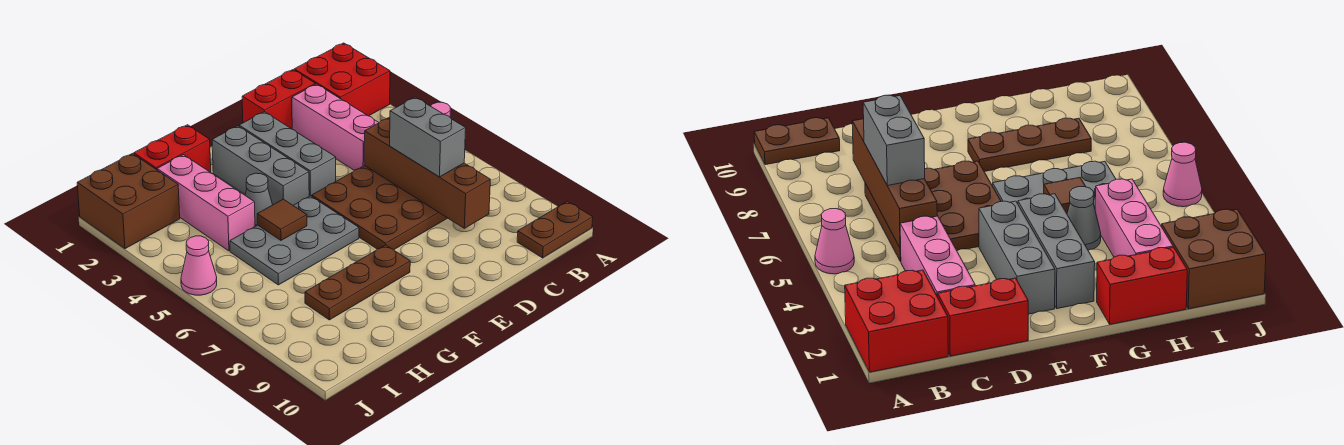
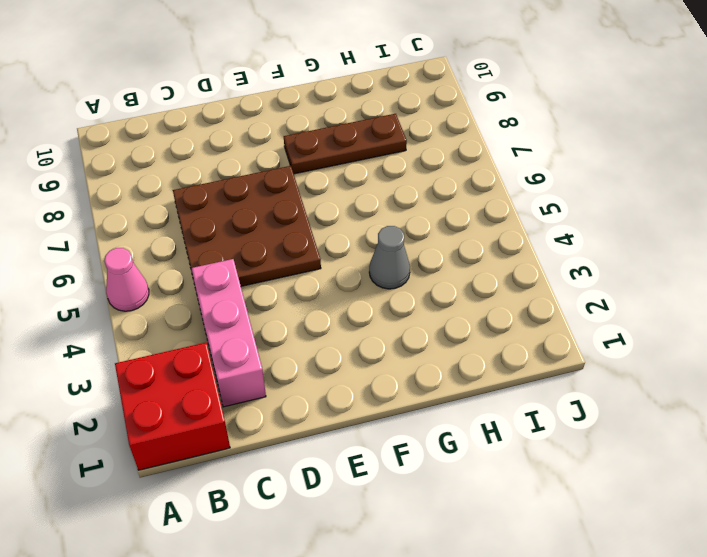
none -> brown 1x2 plate [517,201,593,258]
none -> red 1x2 brick [242,70,315,129]
none -> grey 1x3 brick [239,112,336,196]

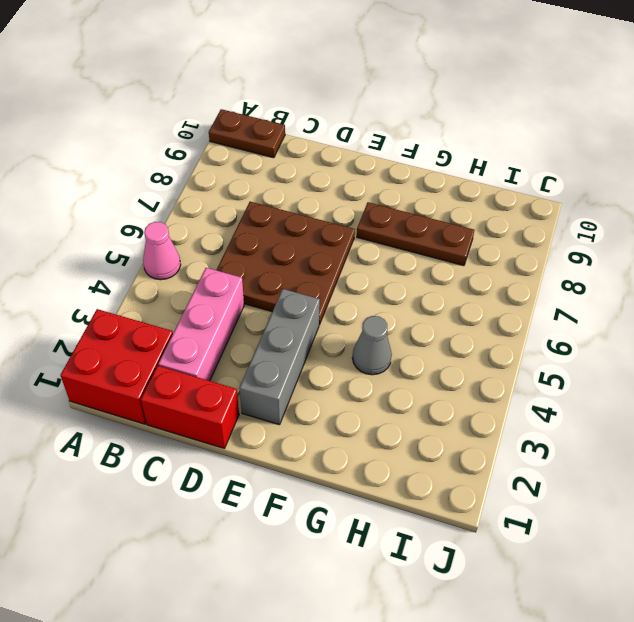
none -> grey 1x3 brick [212,126,309,205]
none -> grey 2x3 plate [230,196,359,285]
none -> red 1x2 brick [134,125,211,172]

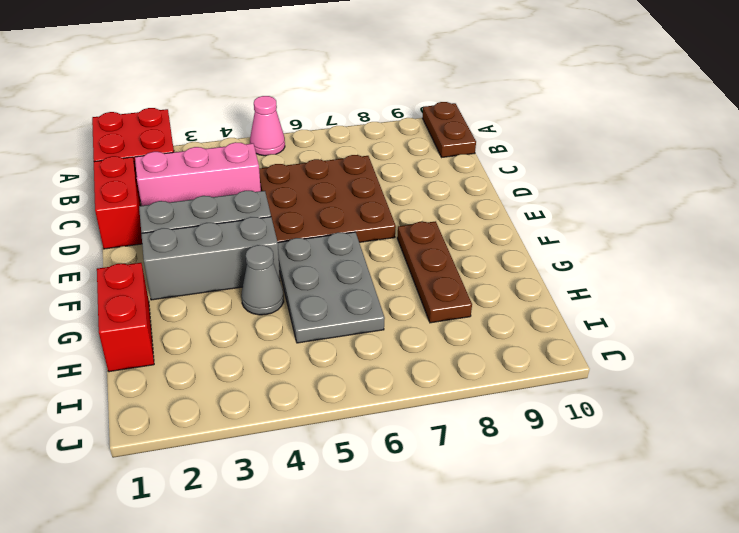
none -> pink 1x3 brick [157,155,255,251]
none -> brown 2x2 brick [77,154,180,249]
none -> pink 1x1 cone [181,236,217,295]

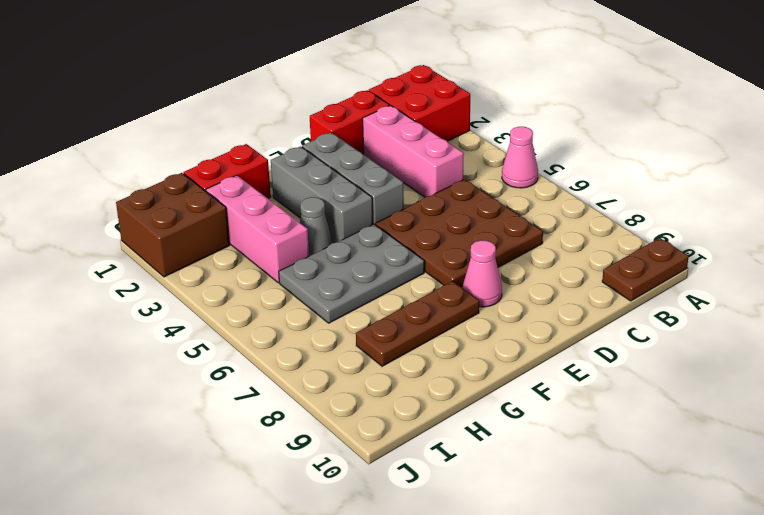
pink 1x1 cone [463,241,502,307] -> pink 1x1 cone moved to [181,236,217,295]
none -> brown 1x4 brick [364,117,490,228]
none -> brown 1x1 tile [257,199,307,240]
none -> grey 1x2 brick [390,97,466,177]

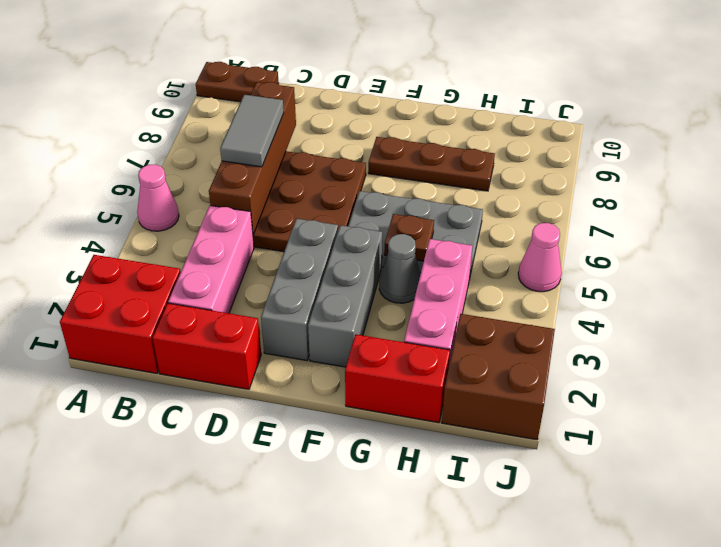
grey 1x2 tile [220,95,284,167] -> grey 1x2 brick [390,97,466,177]
brown 1x1 plate [384,214,434,261] -> brown 1x1 tile [257,199,307,240]

